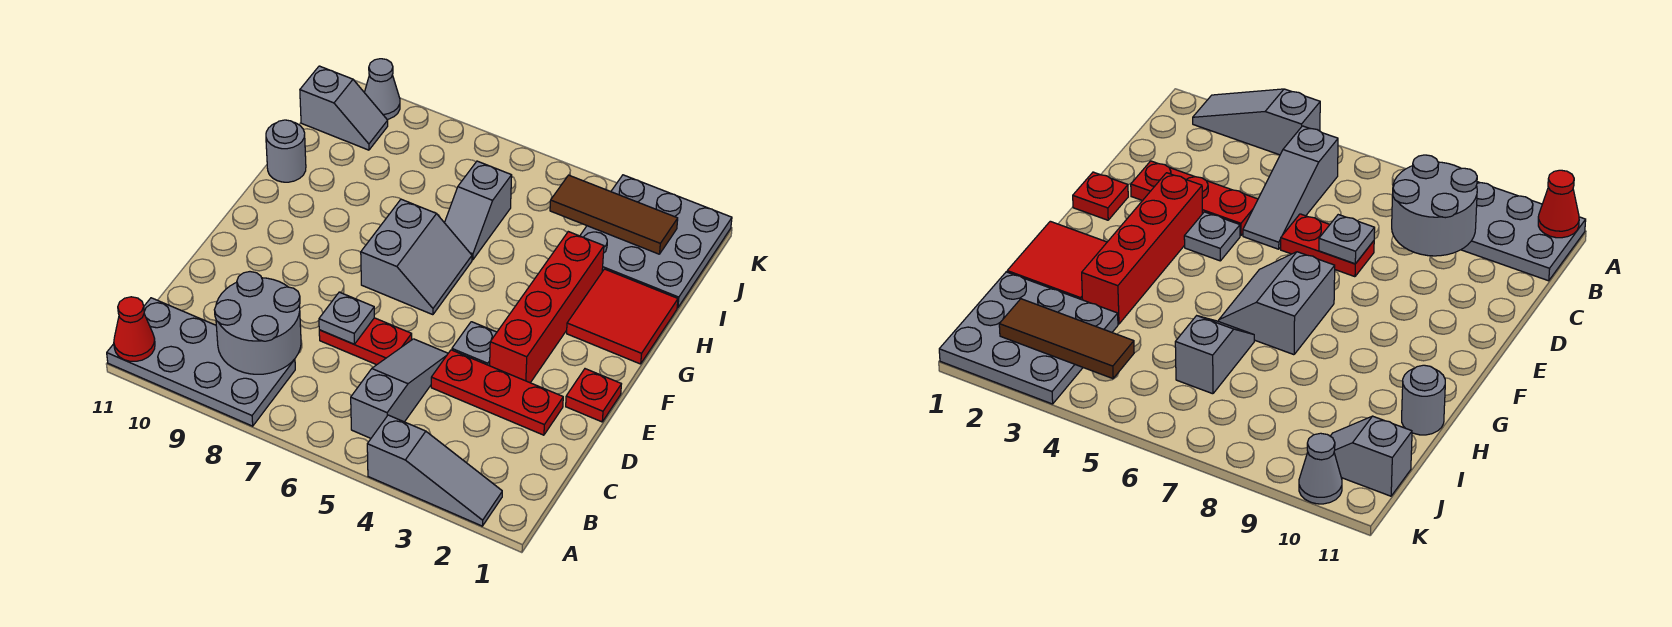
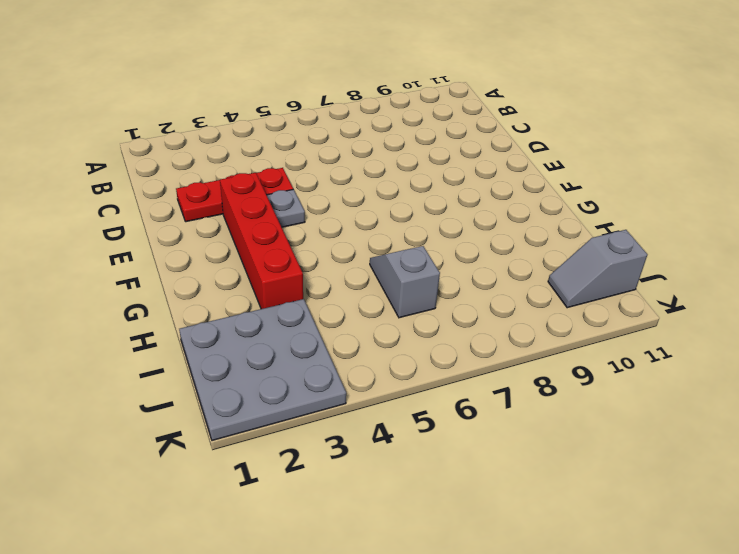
none -> grey 1x3 slope [367,415,502,526]
none -> grey 2x4 plate [107,298,295,426]
none -> grey 1x3 slope [351,339,448,438]

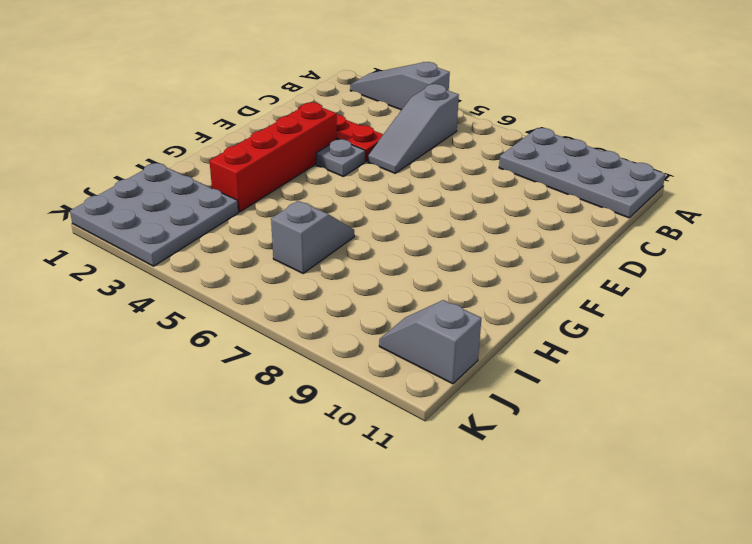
none -> red 1x2 plate [319,318,412,365]
none -> red 1x1 plate [566,369,621,422]
none -> grey 2x2 slope [361,199,472,315]

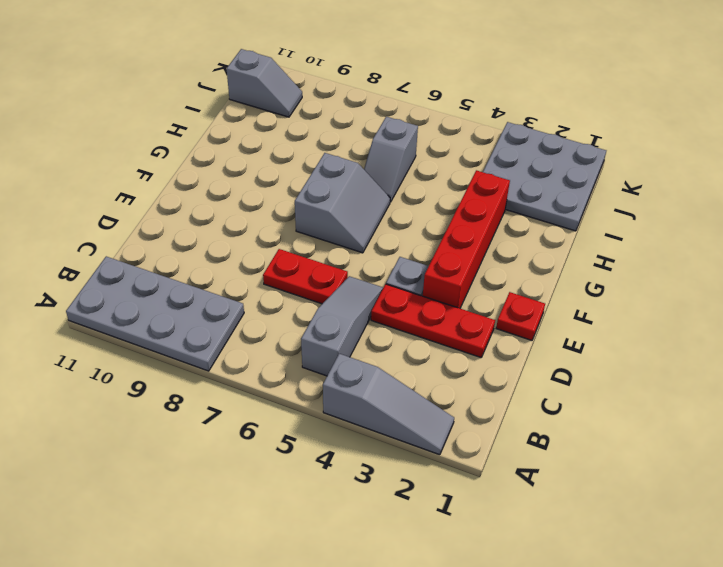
none -> red 2x2 tile [567,269,678,364]
none -> grey 1x1 round brick [266,120,306,182]
none -> grey 1x1 cone [364,59,400,119]

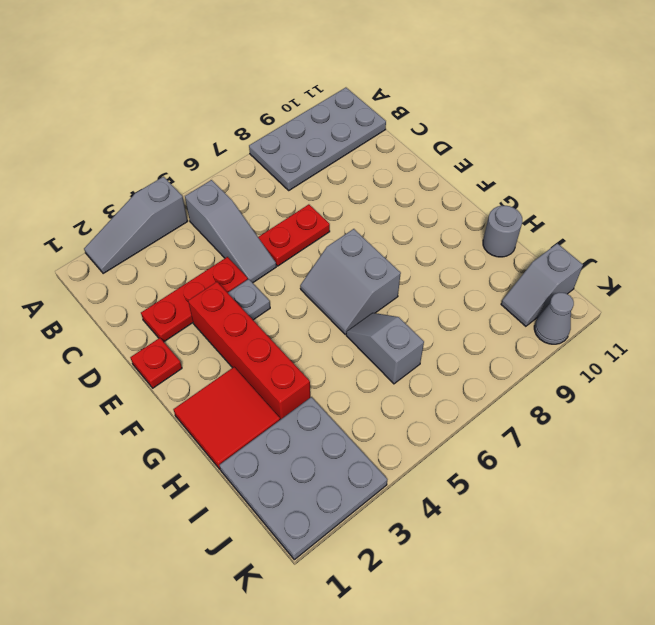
none -> red 1x1 cone [114,297,155,361]
none -> grey 2x2 round brick [214,272,301,374]
none -> grey 1x1 plate [319,292,374,344]

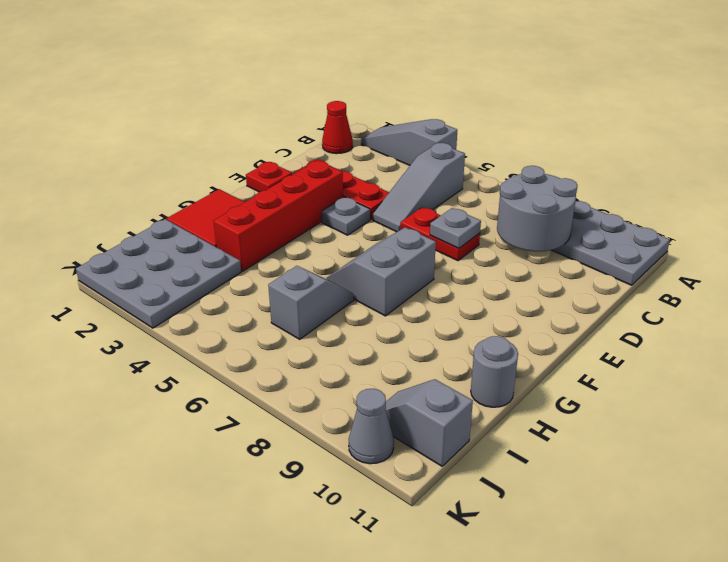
red 1x1 cone [322,101,353,154] -> red 1x1 cone moved to [114,297,155,361]
none -> brown 1x3 tile [550,175,678,254]

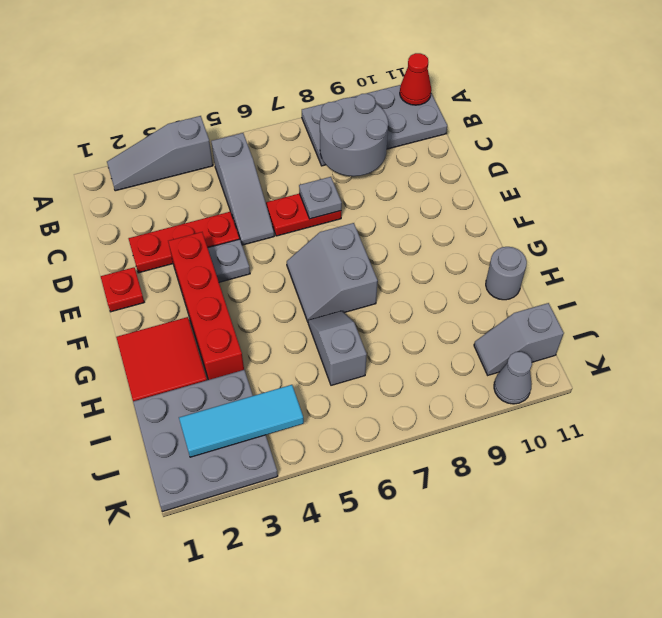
cyan 1x3 tile [179,385,304,457] -> brown 1x3 tile [550,175,678,254]

